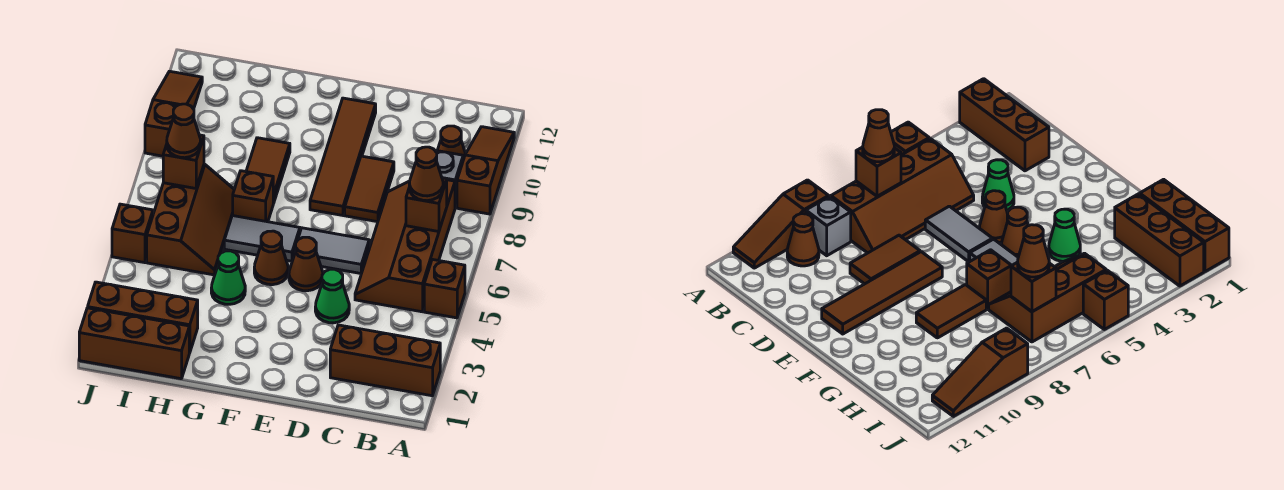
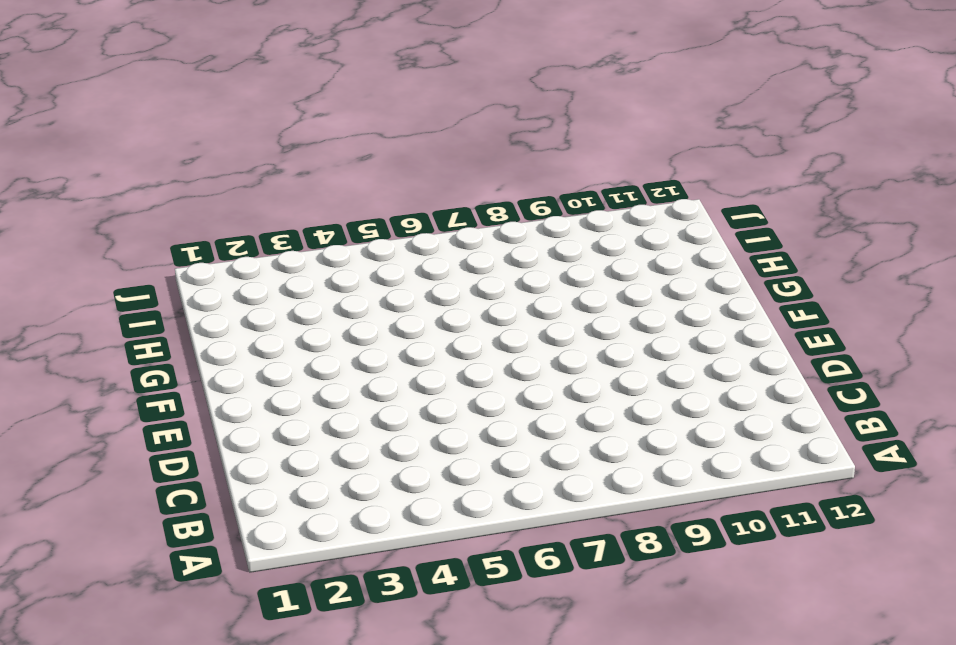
none -> brown 1x3 brick [330,325,440,396]
none -> brown 1x1 brick [424,259,465,318]
none -> brown 1x3 slope [457,127,514,214]

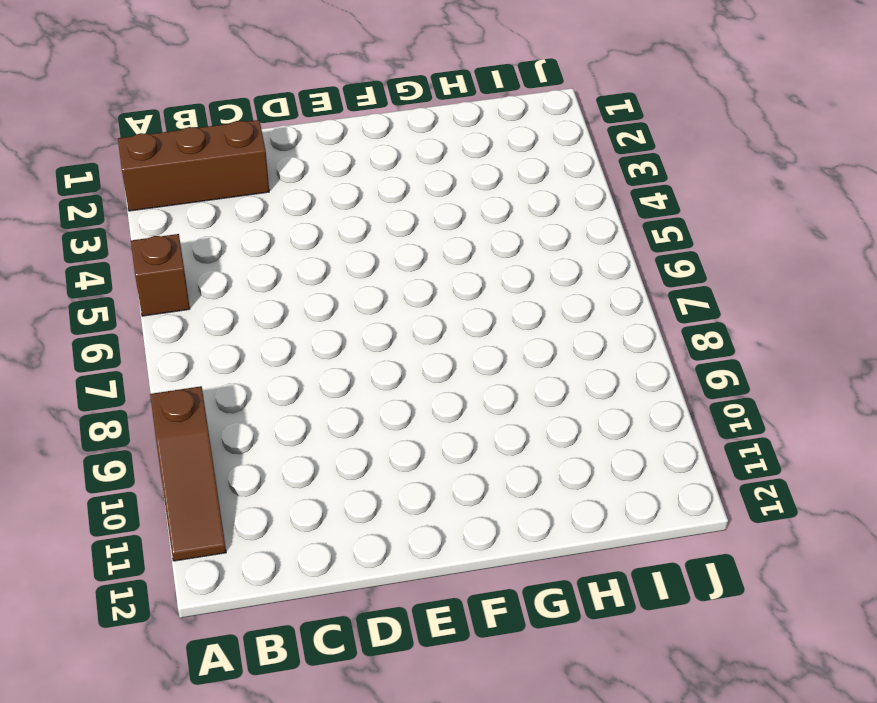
none -> brown 2x4 slope [355,180,455,312]
none -> grey 1x1 brick [435,150,463,207]
none -> brown 1x1 cone [437,126,466,160]

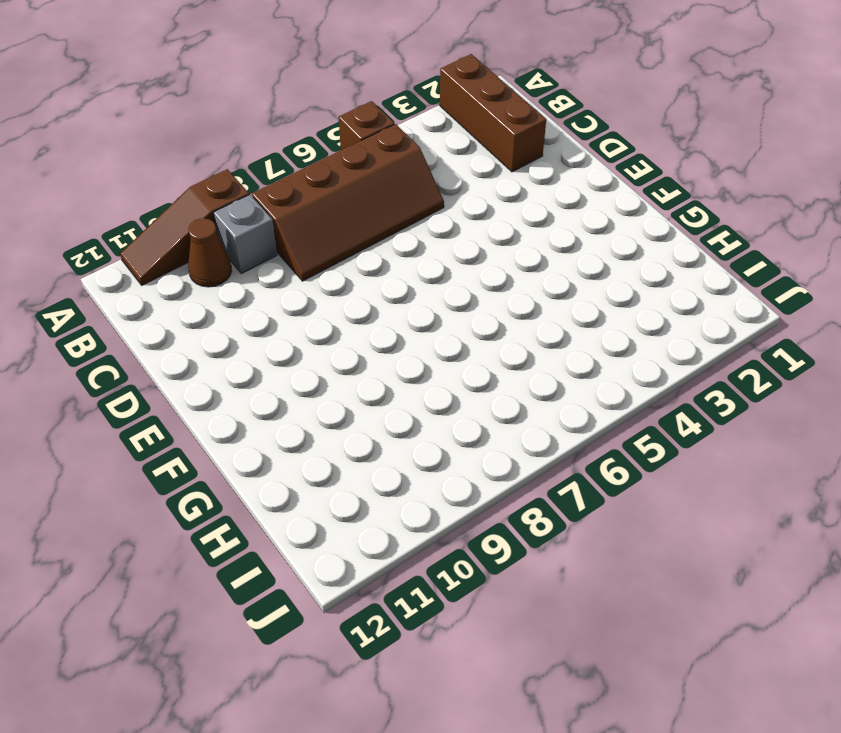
none -> green 1x1 cone [315,269,349,323]
none -> grey 1x2 tile [294,228,369,273]
none -> brown 1x2 tile [345,156,394,222]

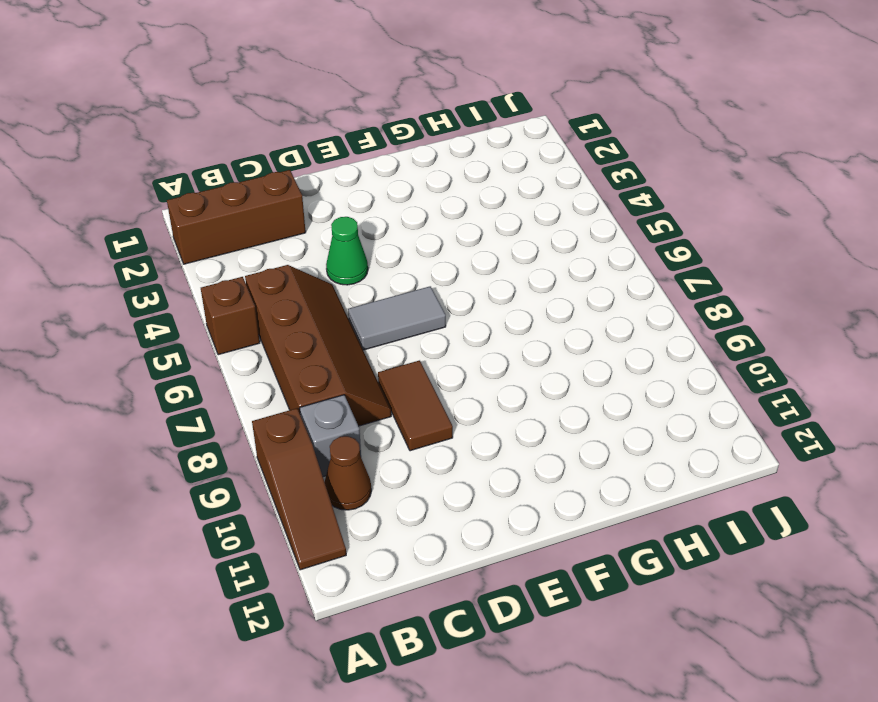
none -> brown 1x1 cone [289,237,323,291]
none -> brown 1x4 tile [310,98,376,215]
none -> brown 1x1 cone [254,231,288,285]

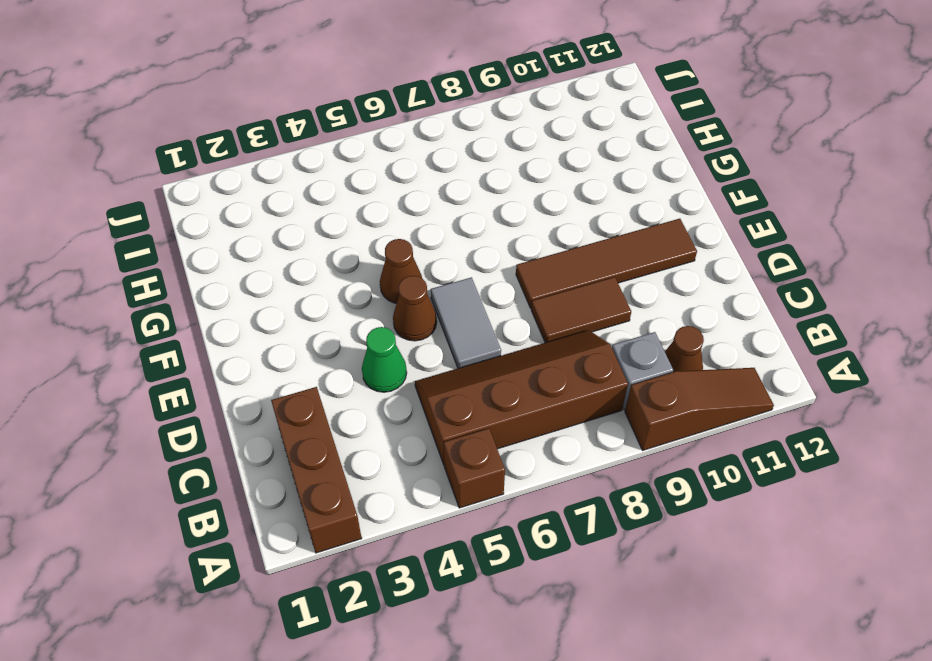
none -> grey 1x2 tile [224,216,300,261]
none -> green 1x1 cone [211,251,245,304]
none -> brown 1x1 brick [233,171,273,222]

